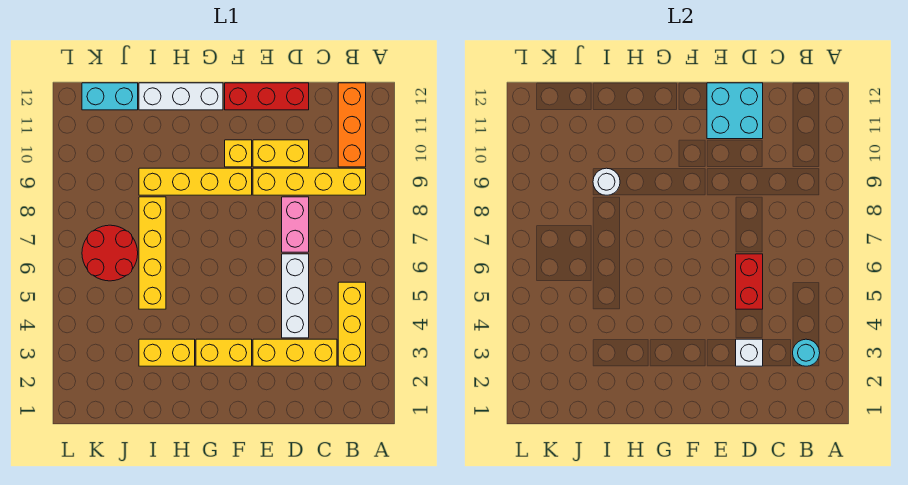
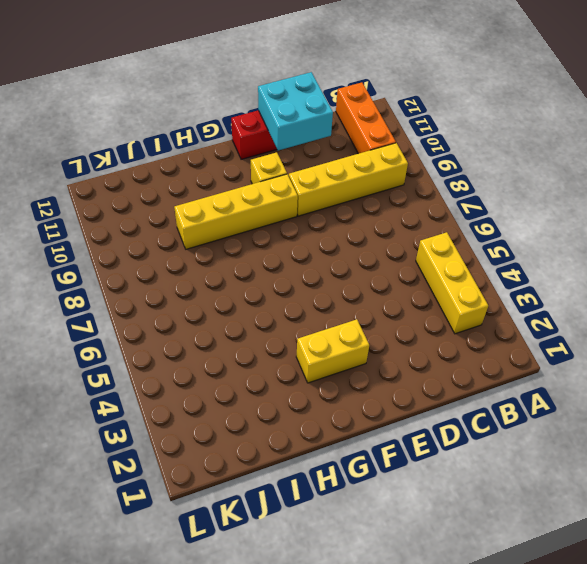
none -> yellow 1x3 brick [253,339,337,366]
none -> white 1x3 brick [282,254,309,338]
none -> pink 1x2 brick [282,197,309,252]

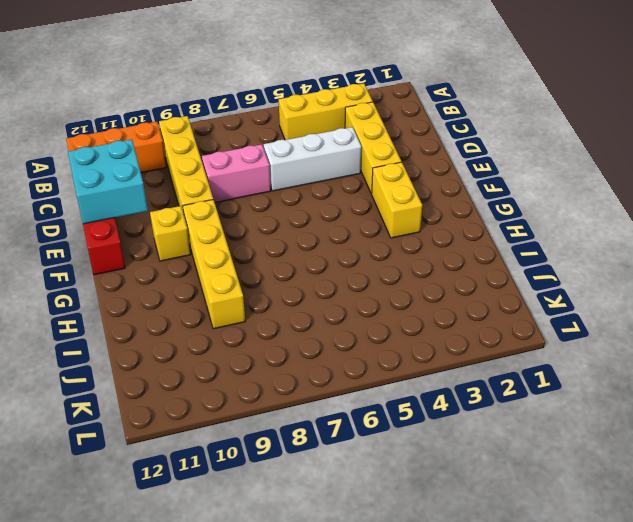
none -> yellow 1x2 brick [253,140,309,167]
none -> white 1x3 brick [139,83,223,110]
none -> yellow 1x2 brick [139,339,195,366]

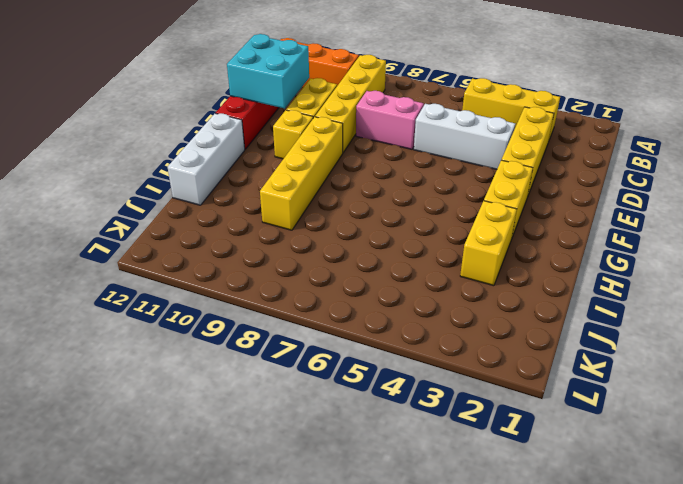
none -> yellow 1x4 brick [139,197,166,309]
none -> red 2x2 round brick [82,225,138,281]
none -> cyan 1x2 brick [82,83,138,110]

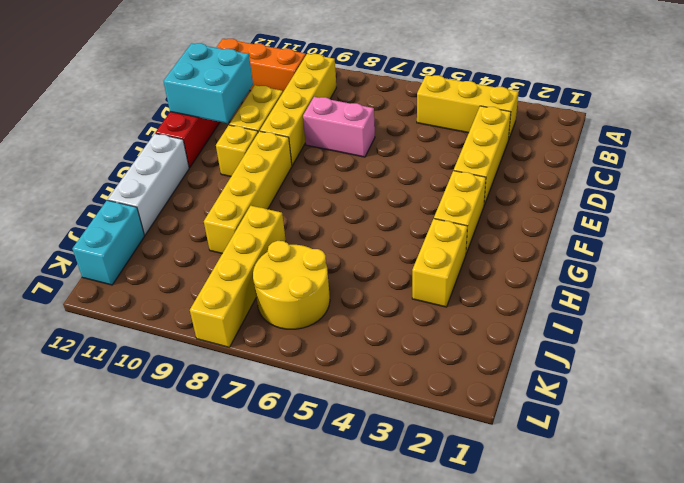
yellow 1x4 brick [190,206,286,347] -> yellow 1x4 brick turned to [139,197,166,309]
yellow 2x2 round brick [253,241,330,329] -> red 2x2 round brick [82,225,138,281]
none -> white 1x3 brick [282,254,309,338]
none -> cyan 1x1 round brick [793,339,820,366]
none -> white 1x1 brick [736,339,763,366]

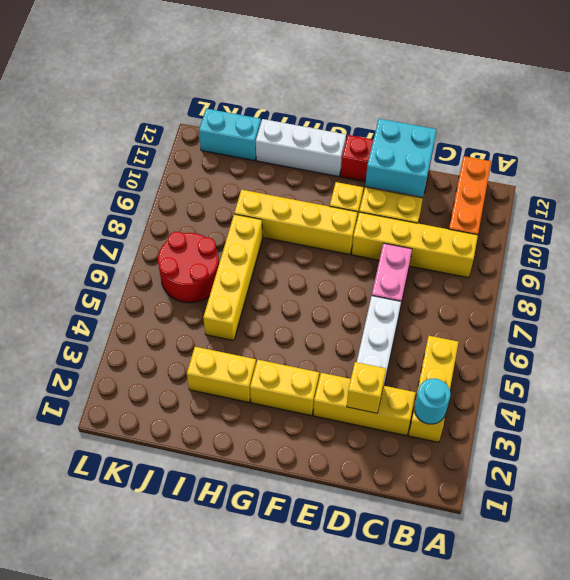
yellow 1x1 brick [347,362,386,413] -> white 1x1 brick [736,339,763,366]
none -> red 1x2 brick [736,254,763,309]
none -> white 1x1 round brick [593,168,620,195]

